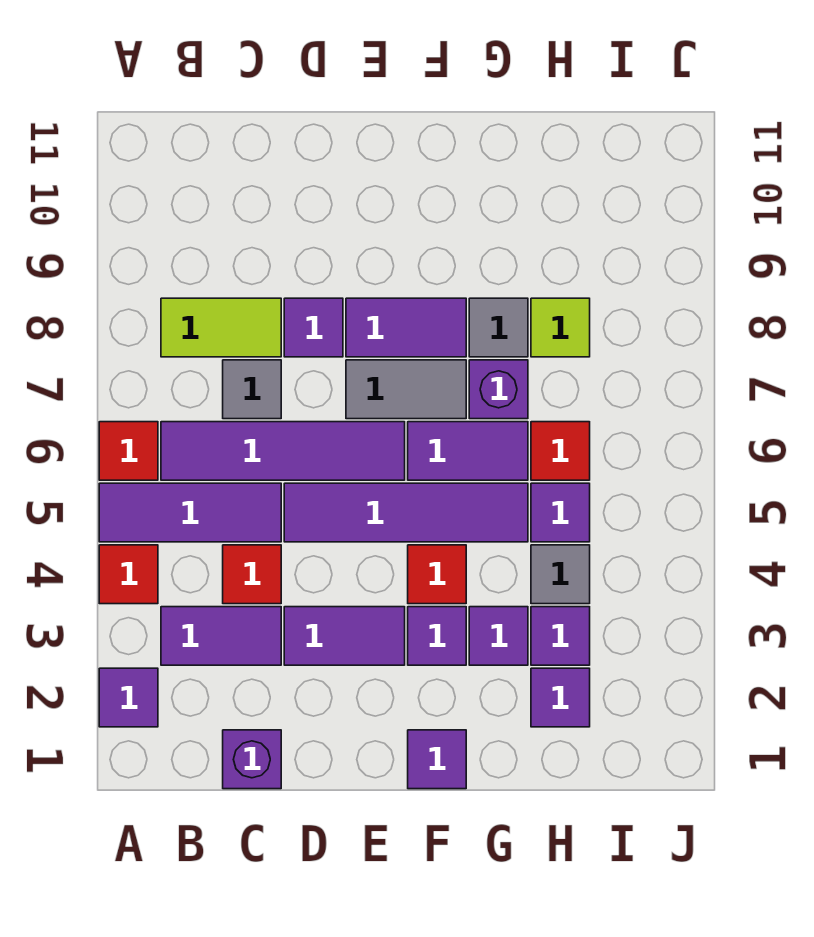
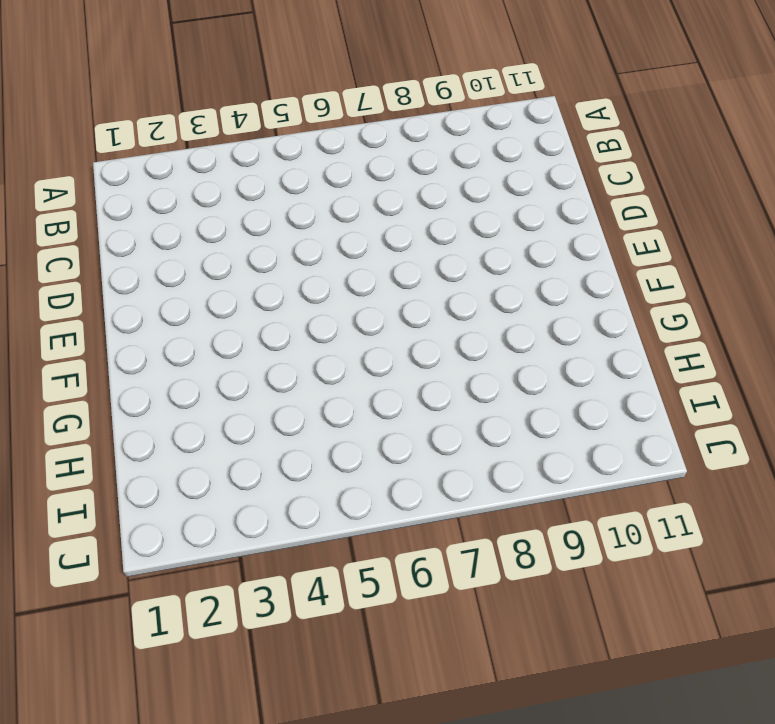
none -> purple 1x1 tile [99,668,158,727]
none -> red 1x1 tile [99,545,158,604]
none -> purple 1x3 tile [99,483,281,542]

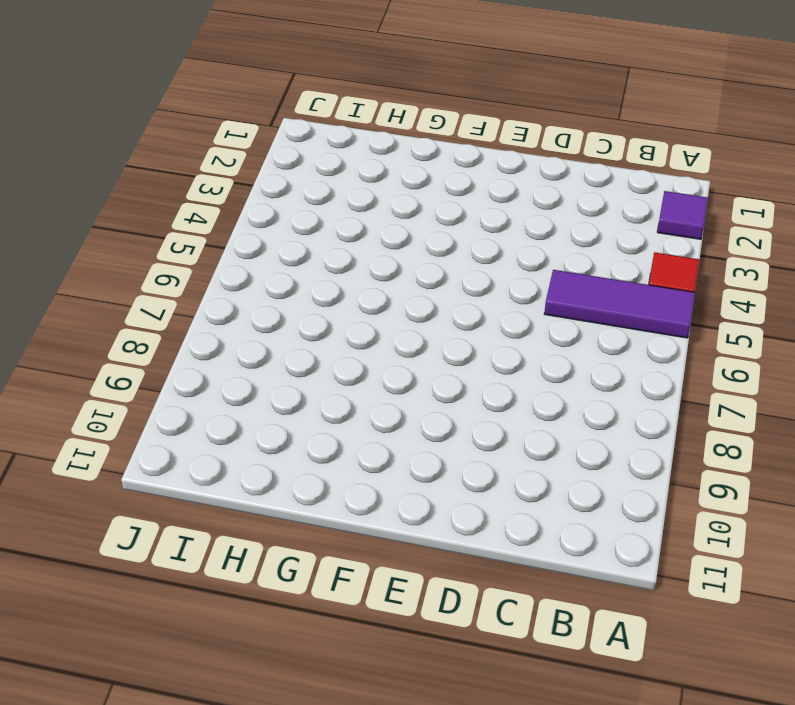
none -> red 1x1 tile [99,422,158,480]
none -> purple 1x2 tile [161,607,281,665]
none -> purple 1x4 tile [161,422,405,480]

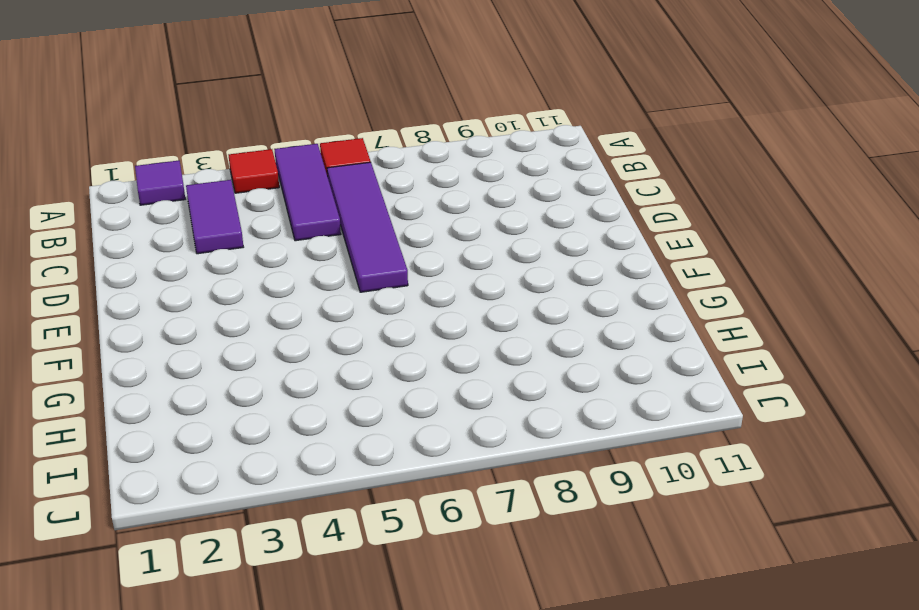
none -> lime 1x2 tile [161,298,281,357]
none -> purple 1x1 brick [223,730,281,789]
none -> red 1x1 tile [223,545,281,604]

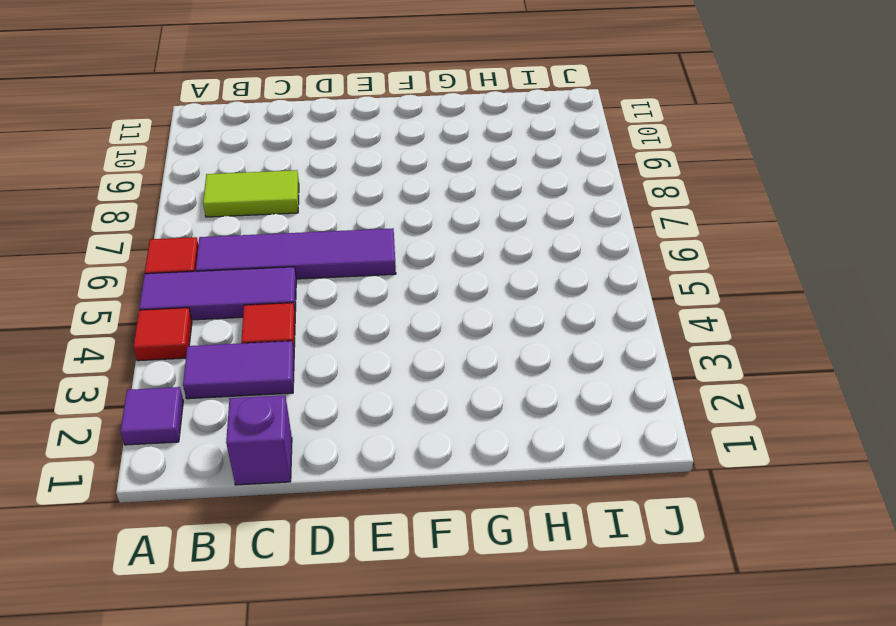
none -> grey 1x1 tile [223,360,281,419]
none -> purple 1x2 tile [284,607,405,665]
none -> purple 1x4 tile [284,483,528,542]

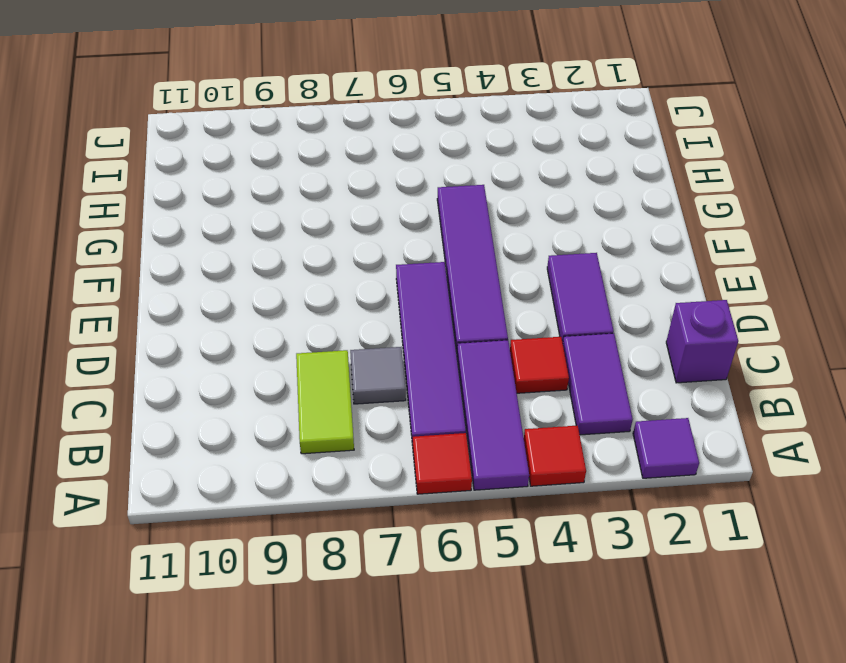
none -> purple 1x1 tile [284,298,343,357]
none -> grey 1x2 tile [346,360,466,419]
none -> purple 1x2 tile [346,298,466,357]

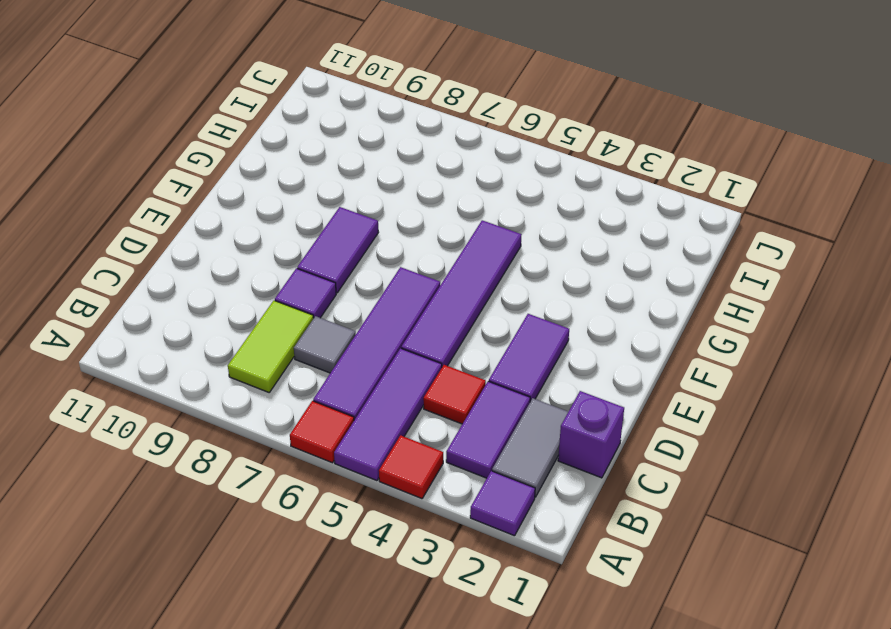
grey 1x2 tile [492,398,568,497] -> grey 1x2 tile moved to [346,360,466,419]
none -> purple 1x1 tile [408,730,466,789]
none -> purple 1x1 tile [408,607,466,665]
none -> red 1x1 tile [408,545,466,604]

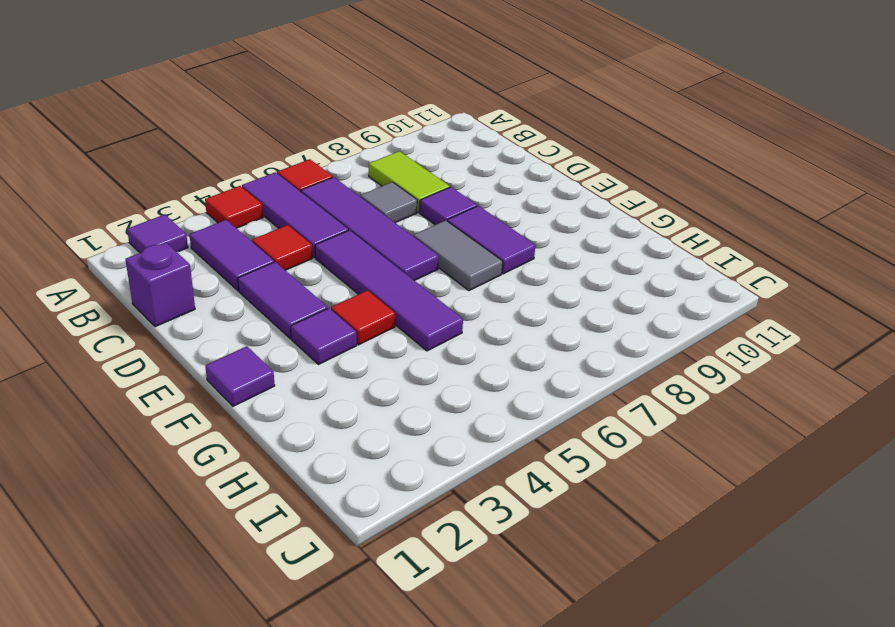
none -> purple 1x2 tile [408,422,528,480]
none -> purple 1x1 tile [469,607,528,665]
none -> purple 1x1 brick [469,360,528,419]

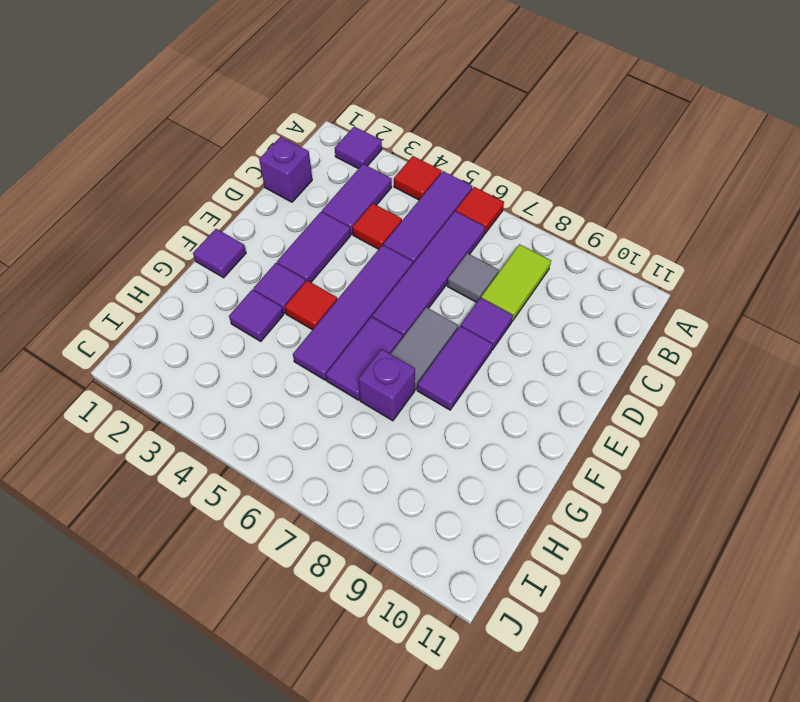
none -> grey 1x1 tile [469,298,528,357]
none -> purple 1x1 tile [531,668,590,727]
none -> purple 1x1 tile [531,607,590,665]

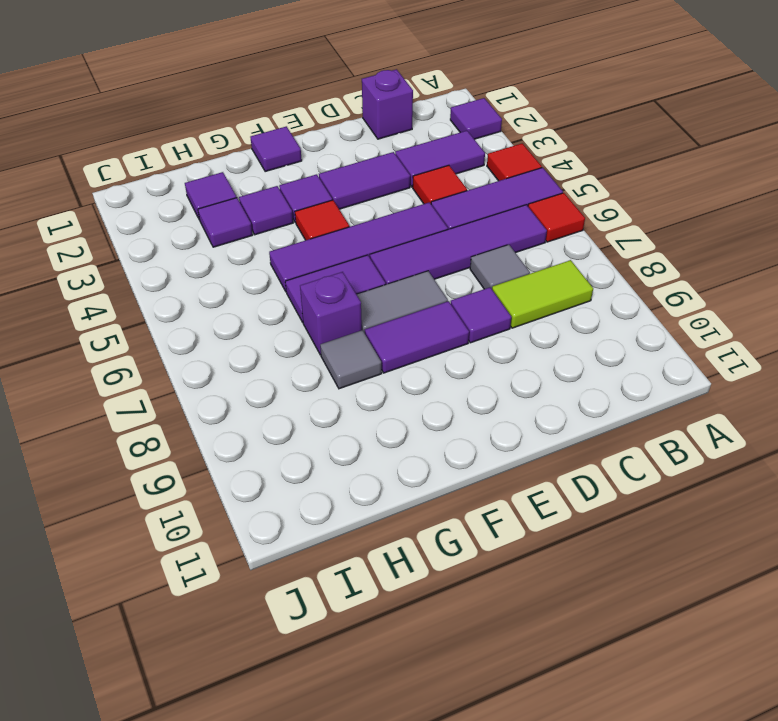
none -> grey 1x1 tile [531,545,590,604]
none -> purple 1x1 tile [531,483,590,542]
none -> red 1x1 tile [531,422,590,480]

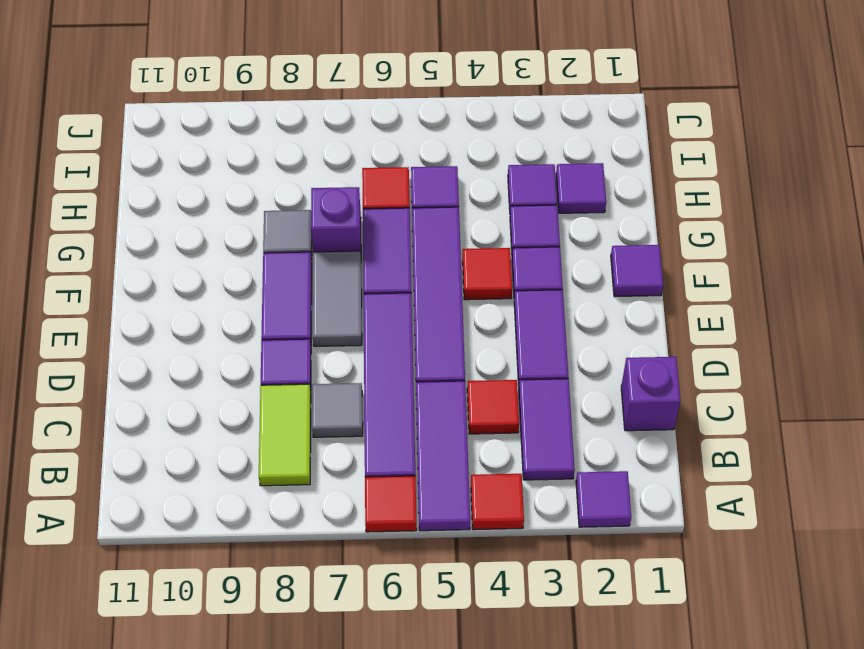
none -> grey 1x1 tile [531,545,590,604]
none -> lime 1x1 tile [531,298,590,357]

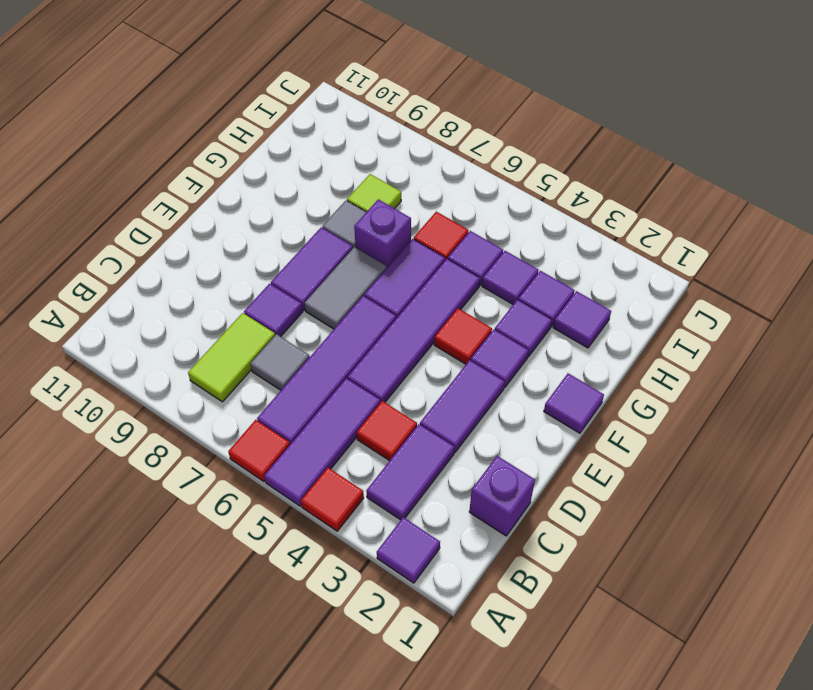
purple 1x1 tile [482,251,538,304] -> grey 1x1 tile [531,545,590,604]

